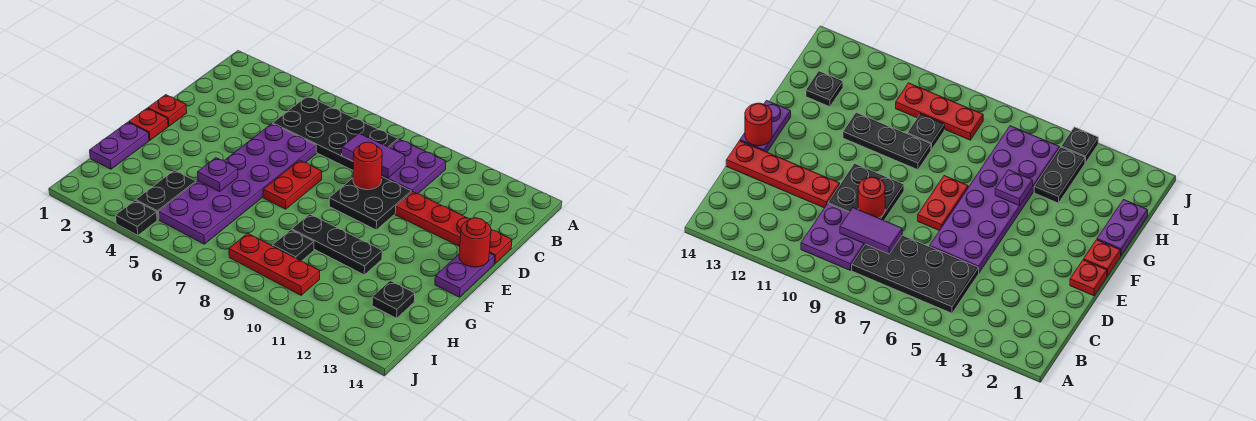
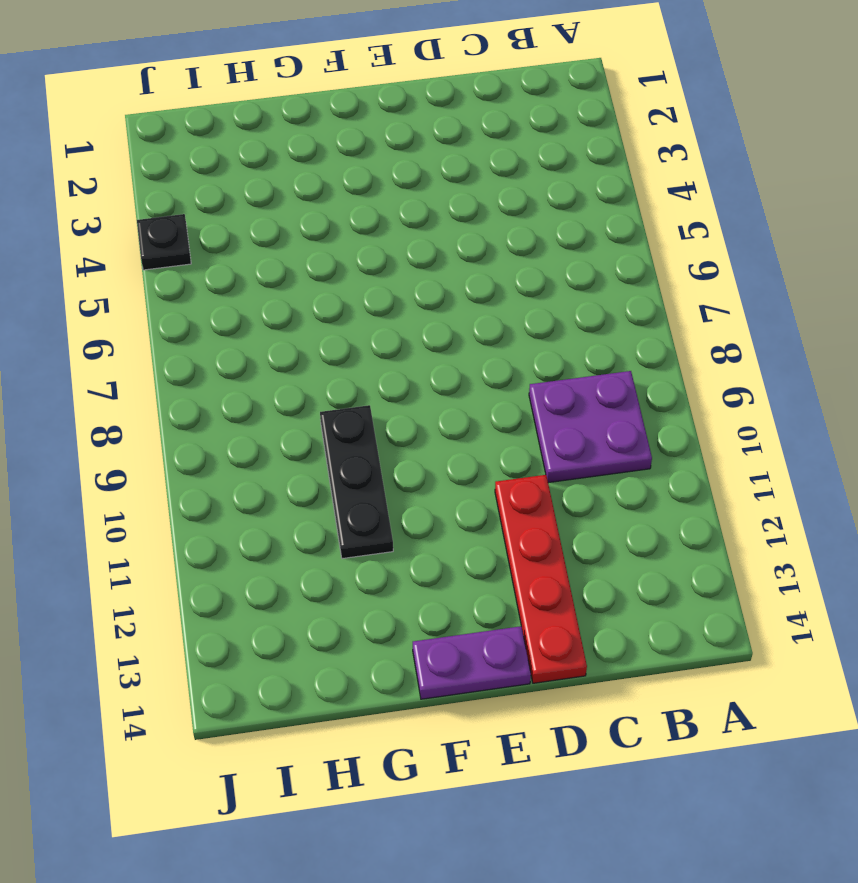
none -> black 2x4 plate [273,96,398,170]
none -> purple 2x6 plate [159,124,316,244]
none -> black 2x2 plate [329,177,411,230]

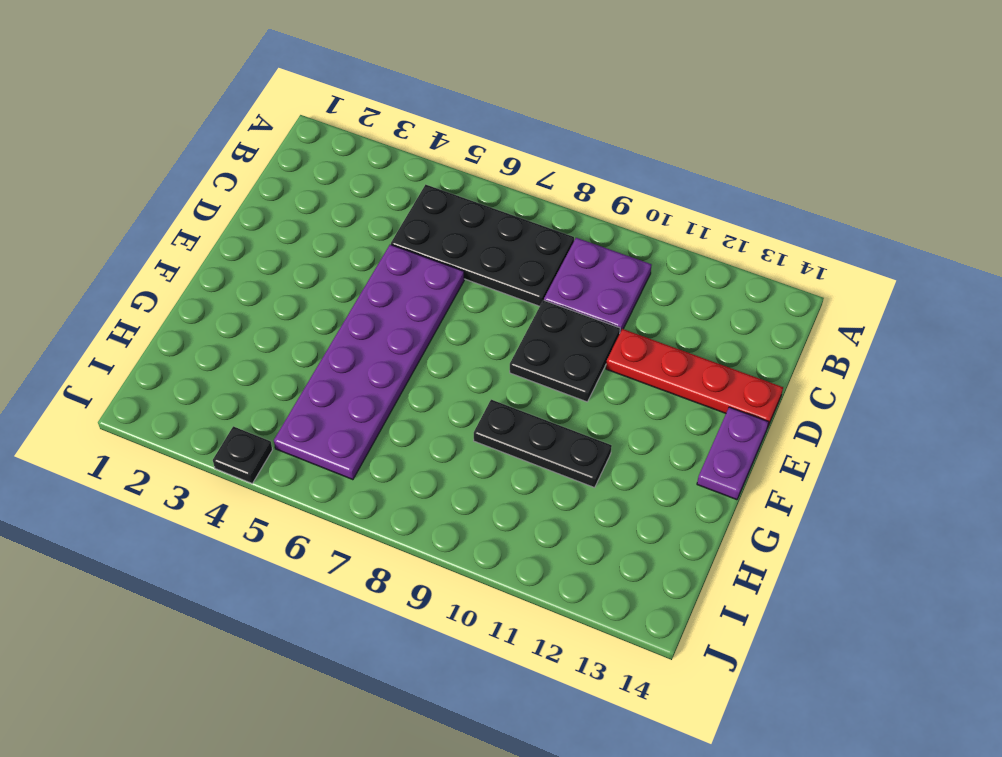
none -> red 1x1 plate [148,95,187,126]
none -> red 1x2 plate [263,160,322,209]
none -> red 1x1 plate [129,109,168,140]

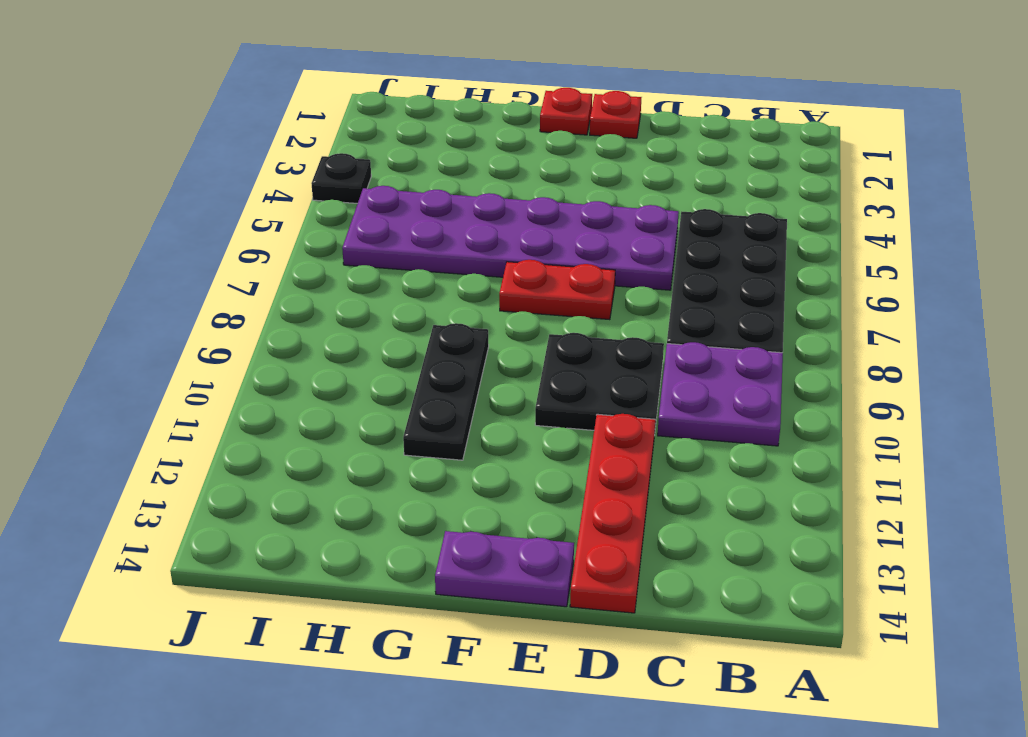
none -> purple 1x2 plate [90,122,149,169]
none -> black 1x2 plate [136,170,196,220]
none -> black 1x1 plate [273,230,314,261]

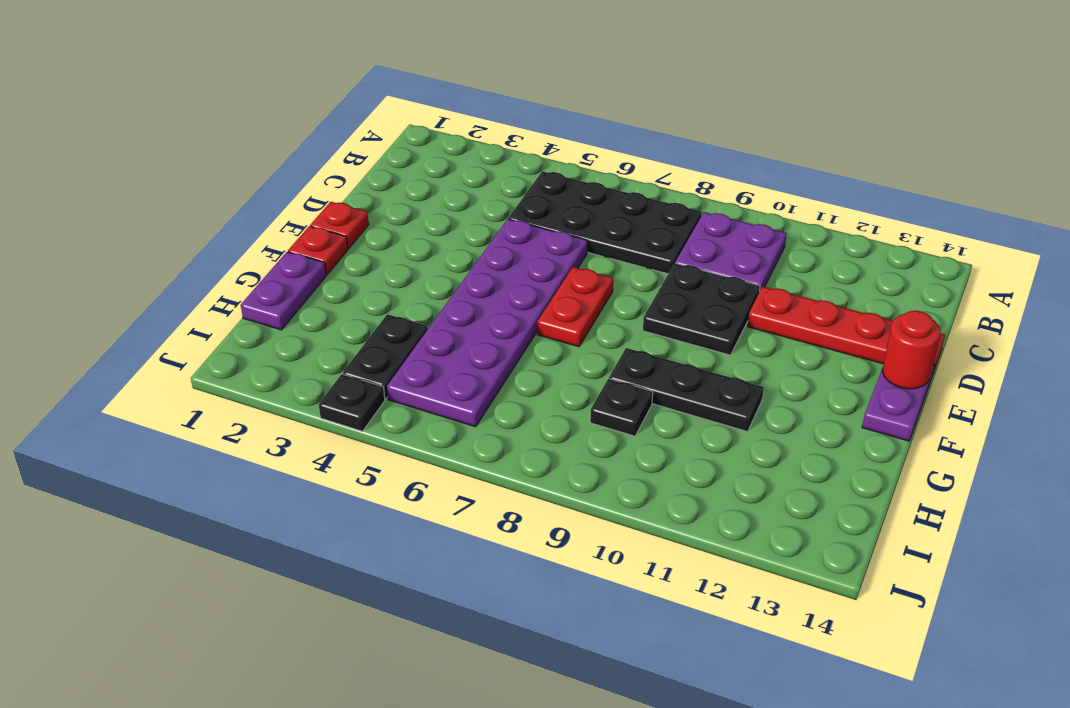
none -> black 1x1 plate [372,281,415,318]
none -> red 1x3 plate [229,233,320,295]
none -> purple 1x2 tile [342,133,405,178]

